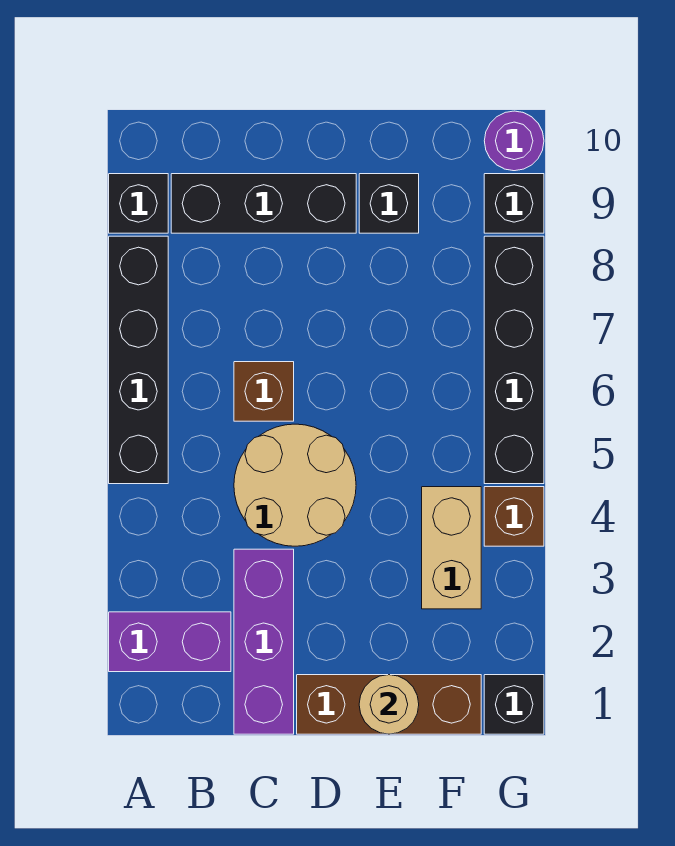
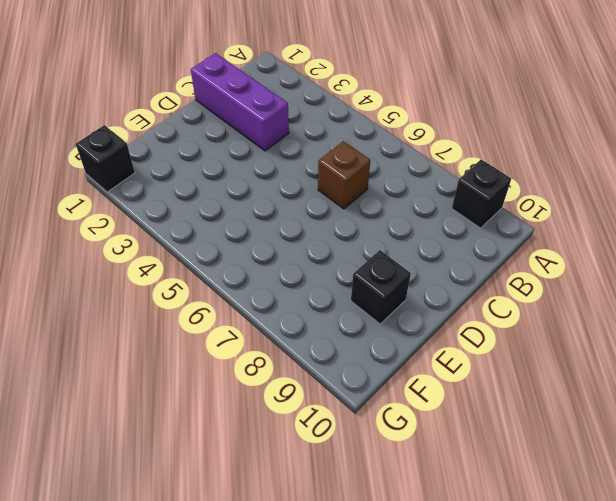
none -> purple 1x2 brick [109,612,231,672]
none -> black 1x4 brick [109,236,168,484]
none -> black 1x3 brick [171,174,356,233]

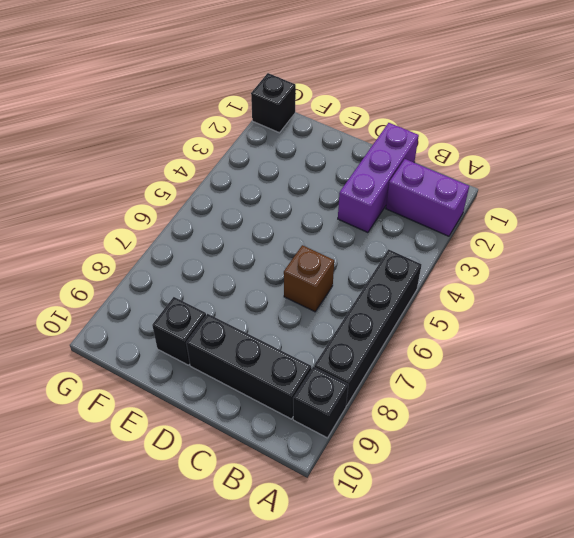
none -> tan 2x2 round brick [234,424,356,546]
none -> brown 1x3 brick [297,675,481,734]
none -> tan 1x2 brick [422,487,481,609]

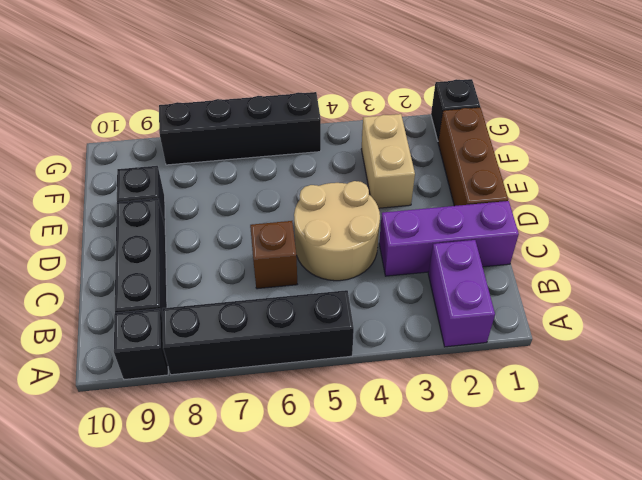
tan 1x2 brick [361,114,415,208] -> tan 1x2 brick turned to [422,487,481,609]
none -> brown 1x1 brick [484,487,544,546]
none -> black 1x1 brick [484,174,544,233]
none -> purple 1x1 round brick [484,111,544,171]

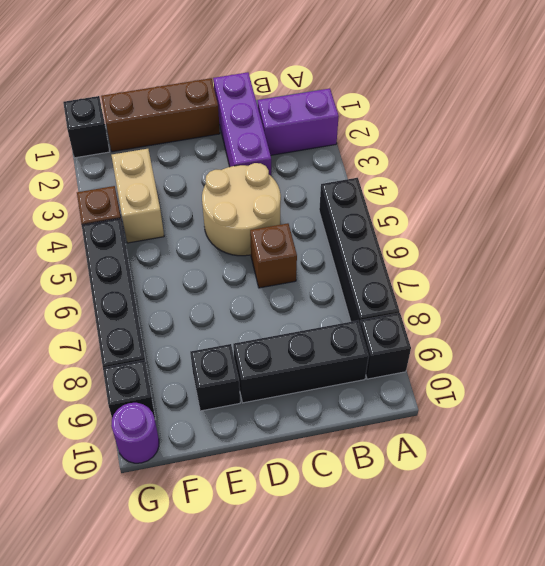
none -> tan 1x1 round brick [359,675,419,734]

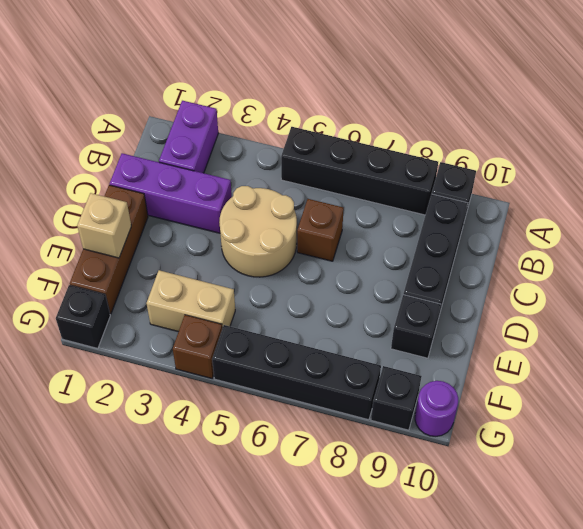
tan 1x1 brick [77,193,131,258] -> tan 1x1 round brick [359,675,419,734]

